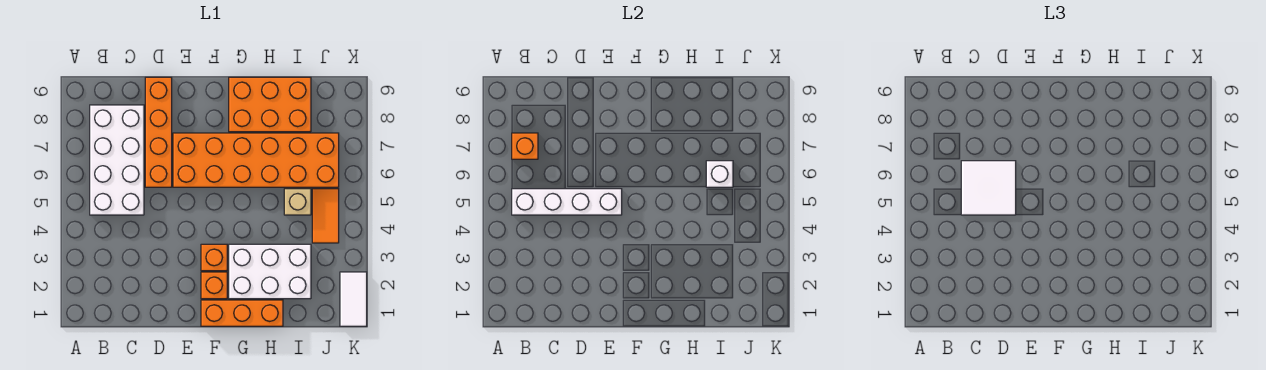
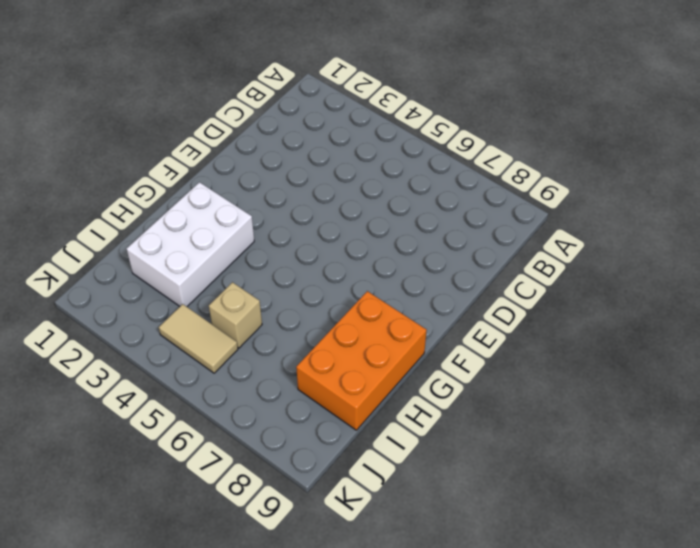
tan 1x2 tile [159,304,238,373] -> orange 1x2 tile [312,189,339,243]
none -> white 2x4 brick [90,105,144,215]
none -> orange 1x4 brick [145,77,172,187]
none -> orange 2x6 brick [173,133,339,187]

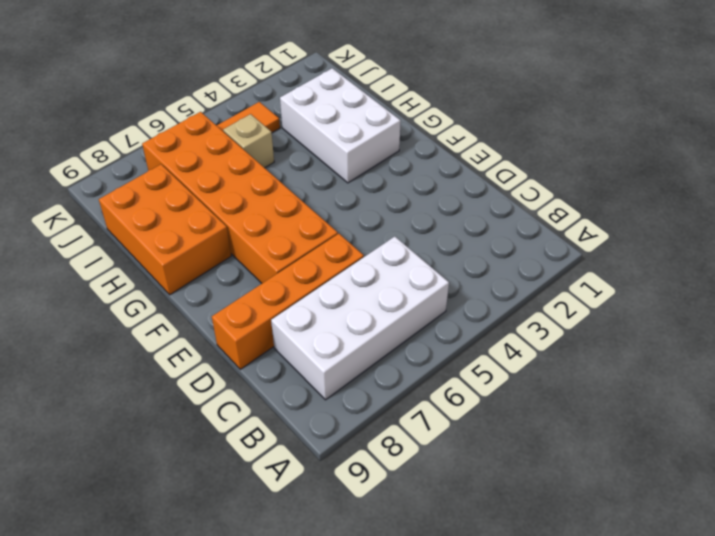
none -> orange 1x3 brick [201,300,283,326]
none -> orange 1x1 brick [201,272,227,299]
none -> orange 1x1 brick [201,244,227,271]

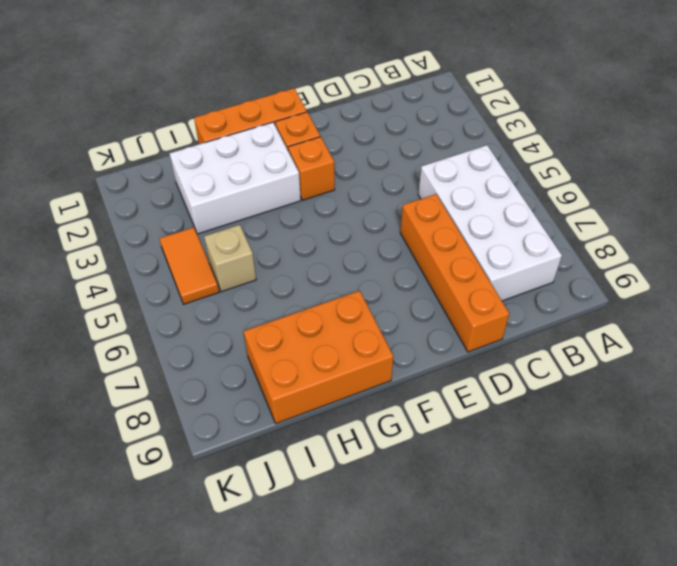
none -> orange 2x6 brick [173,133,339,187]
none -> white 1x2 tile [340,272,367,326]
none -> white 1x4 brick [512,189,622,215]

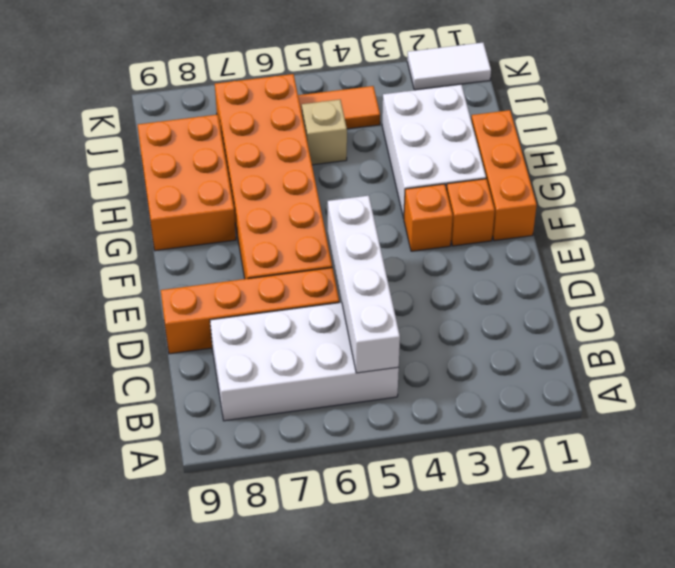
none -> orange 1x1 brick [512,133,538,159]
none -> white 1x1 brick [706,161,733,187]
none -> white 2x2 tile [961,161,1016,215]

